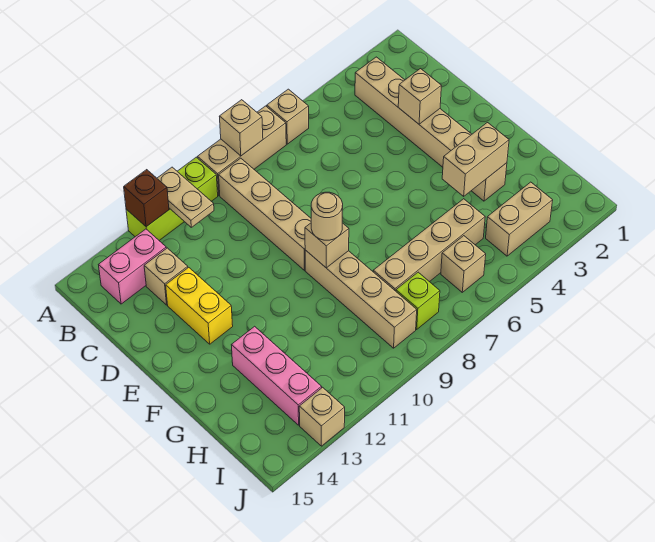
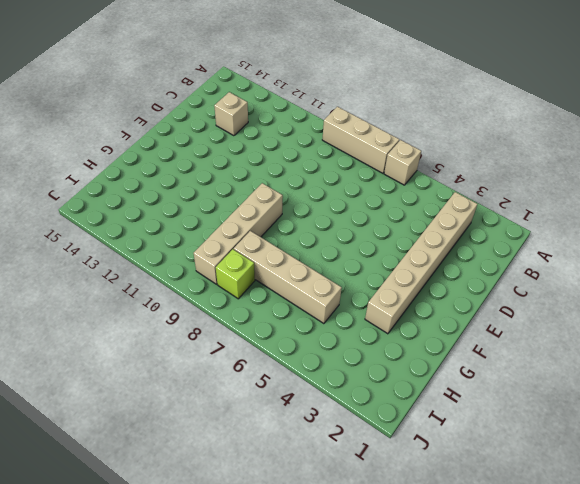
none -> lime 1x3 brick [126,157,218,240]
none -> tan 1x4 brick [219,158,311,270]
none -> pink 1x2 brick [99,229,166,304]

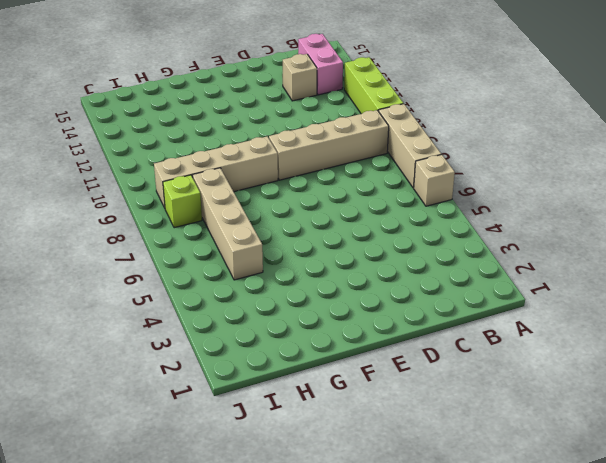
none -> tan 1x6 brick [355,57,507,201]
none -> yellow 1x2 brick [166,267,233,344]
none -> pink 1x3 brick [232,326,322,425]

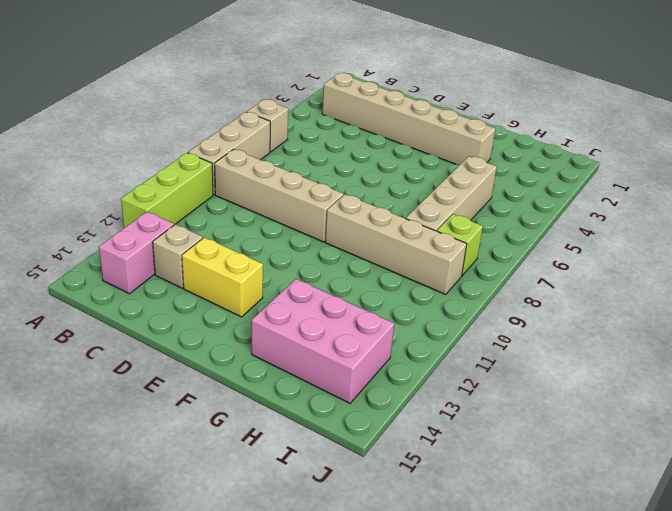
pink 2x3 brick [251,279,394,403] -> pink 1x3 brick [232,326,322,425]
none -> tan 1x2 brick [486,182,553,256]
none -> tan 1x1 brick [441,236,486,292]
none -> tan 1x1 brick [299,387,345,446]

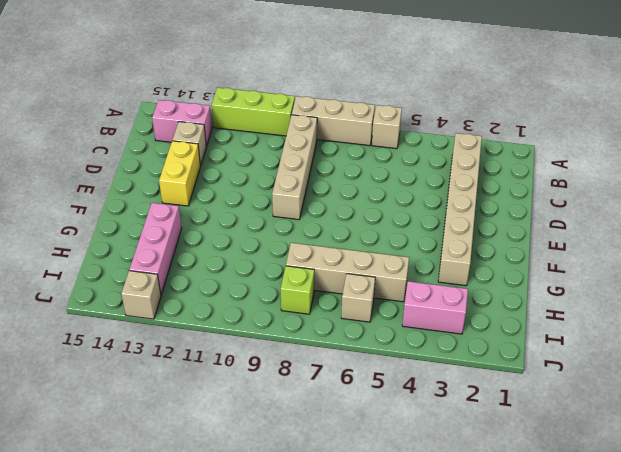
pink 1x2 brick [402,281,468,334] -> tan 1x2 brick [486,182,553,256]
none -> tan 1x4 brick [305,250,417,348]
none -> tan 1x1 brick [219,100,263,156]
none -> tan 1x2 plate [157,167,214,227]

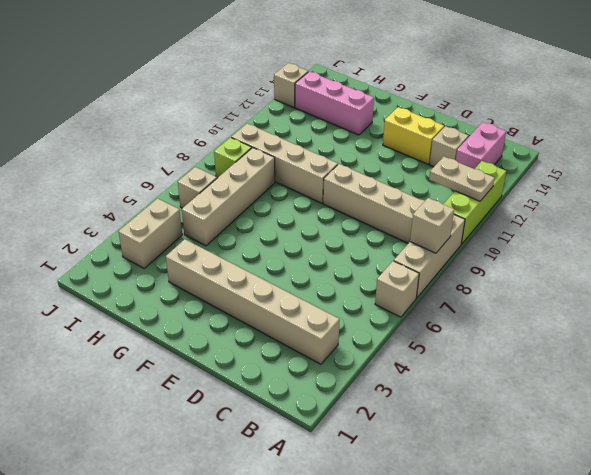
none -> brown 1x1 brick [124,170,169,227]
none -> tan 1x1 brick [398,69,441,124]
none -> tan 1x1 brick [305,223,349,268]

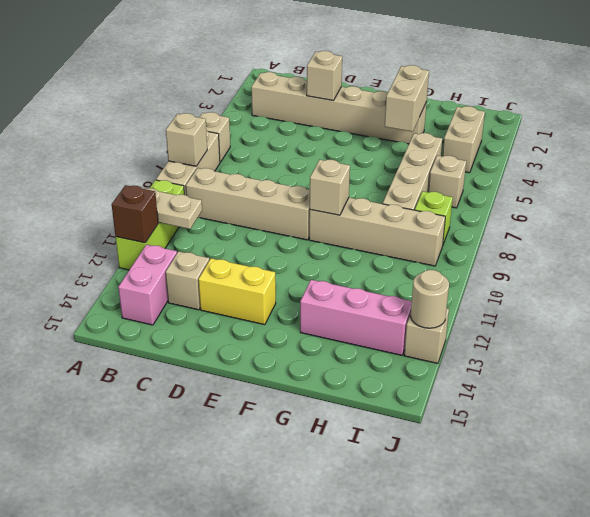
tan 1x1 round brick [411,270,449,328] -> tan 1x1 round brick moved to [311,192,343,240]

